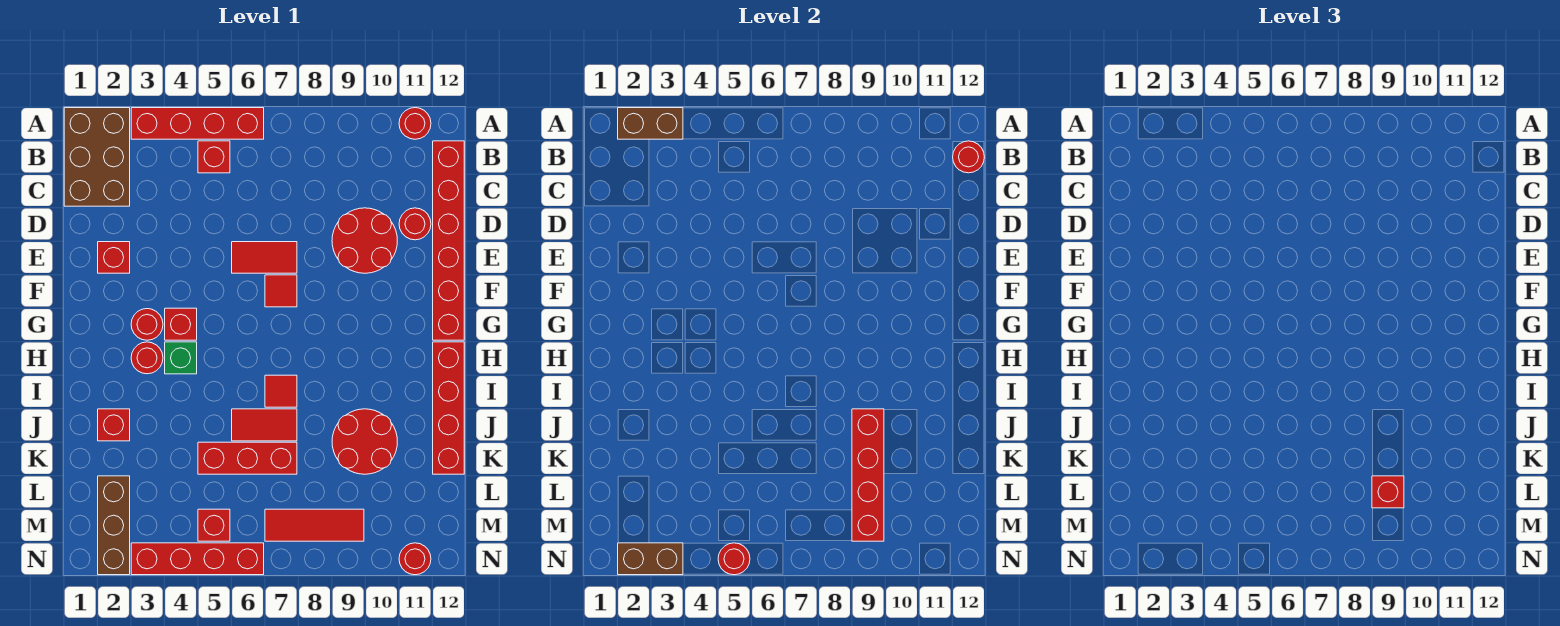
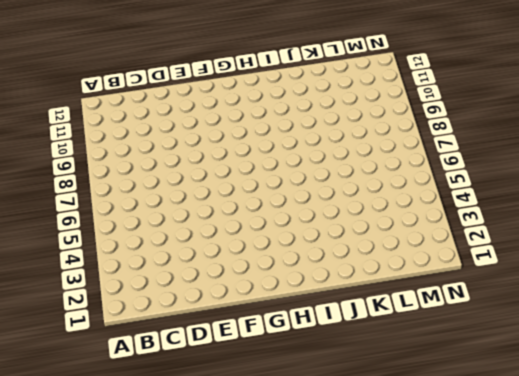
none -> brown 2x3 brick [64,108,130,206]
none -> red 1x4 brick [131,108,264,139]
none -> red 1x1 round brick [399,108,431,139]
none -> red 1x1 brick [198,141,230,173]

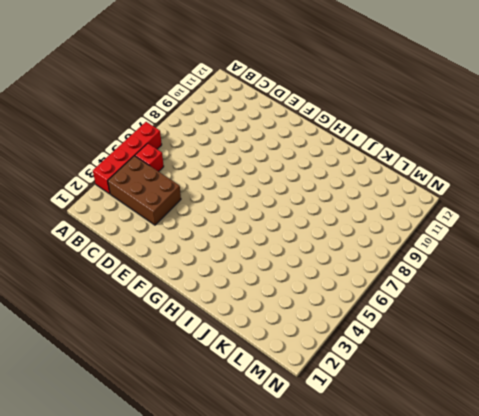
brown 2x3 brick [108,156,181,225] -> brown 2x3 brick moved to [64,108,130,206]
none -> red 1x1 round brick [399,108,431,139]
none -> red 1x6 brick [433,141,464,340]
none -> red 2x2 round brick [332,208,397,273]
none -> red 1x1 round brick [399,208,431,240]

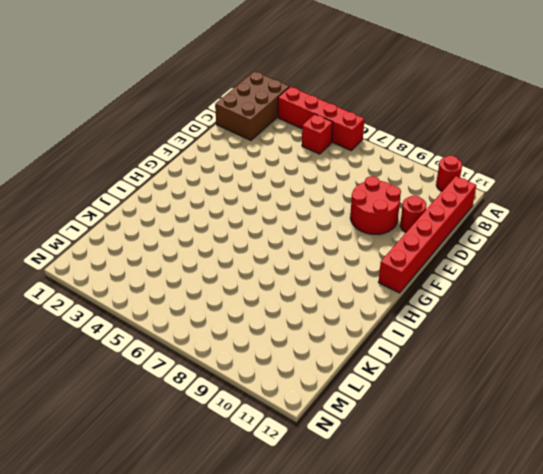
none -> red 1x1 brick [98,242,130,273]
none -> red 1x2 tile [232,242,297,273]
none -> red 1x1 tile [265,275,297,307]
none -> red 1x1 round brick [131,309,163,340]

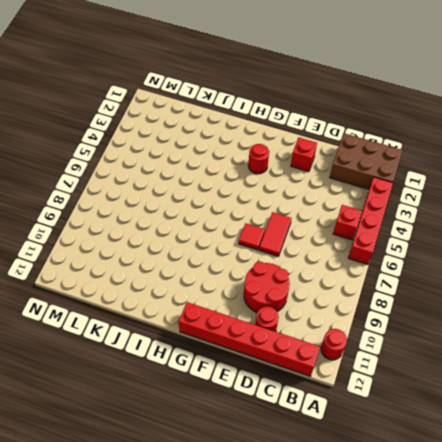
none -> red 1x1 brick [165,308,197,340]
none -> red 1x1 round brick [131,342,163,374]
none -> green 1x1 brick [165,342,197,374]
none -> red 1x4 brick [433,342,464,474]

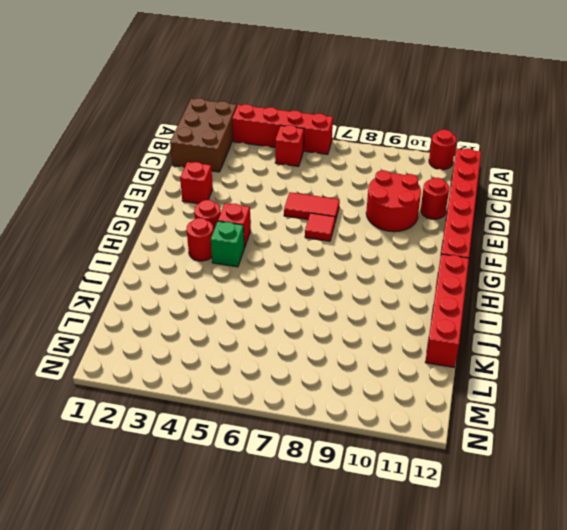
none -> red 1x1 tile [265,375,297,407]
none -> red 1x1 brick [98,409,130,441]
none -> red 1x2 tile [232,409,297,441]
none -> red 2x2 round brick [332,409,397,474]

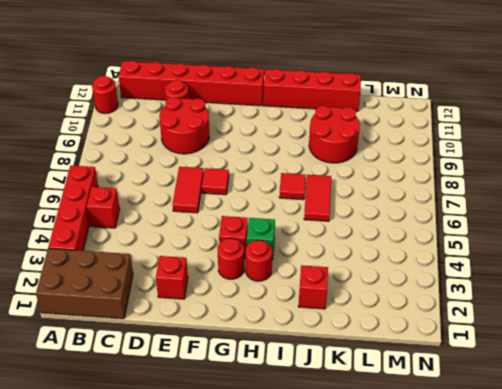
none -> red 1x3 brick [198,442,297,474]
none -> brown 1x3 brick [98,476,130,575]
none -> red 1x1 brick [198,509,230,541]
none -> red 1x3 tile [265,509,364,541]

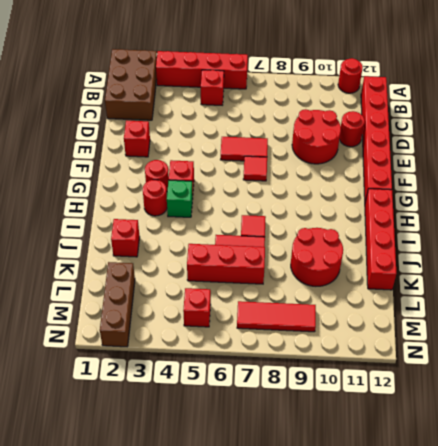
none -> red 1x4 brick [131,543,264,575]
none -> red 1x1 round brick [399,543,431,575]
none -> brown 1x2 brick [618,108,683,139]
none -> red 1x1 round brick [953,141,984,173]

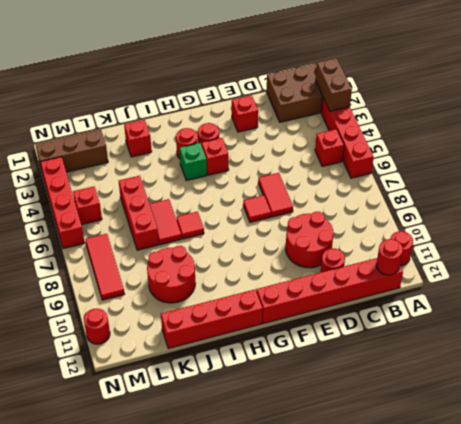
none -> red 1x4 brick [852,409,884,541]
none -> brown 1x2 brick [618,543,683,575]
none -> red 1x1 round brick [718,543,750,575]
none -> red 1x1 brick [1372,476,1404,508]

